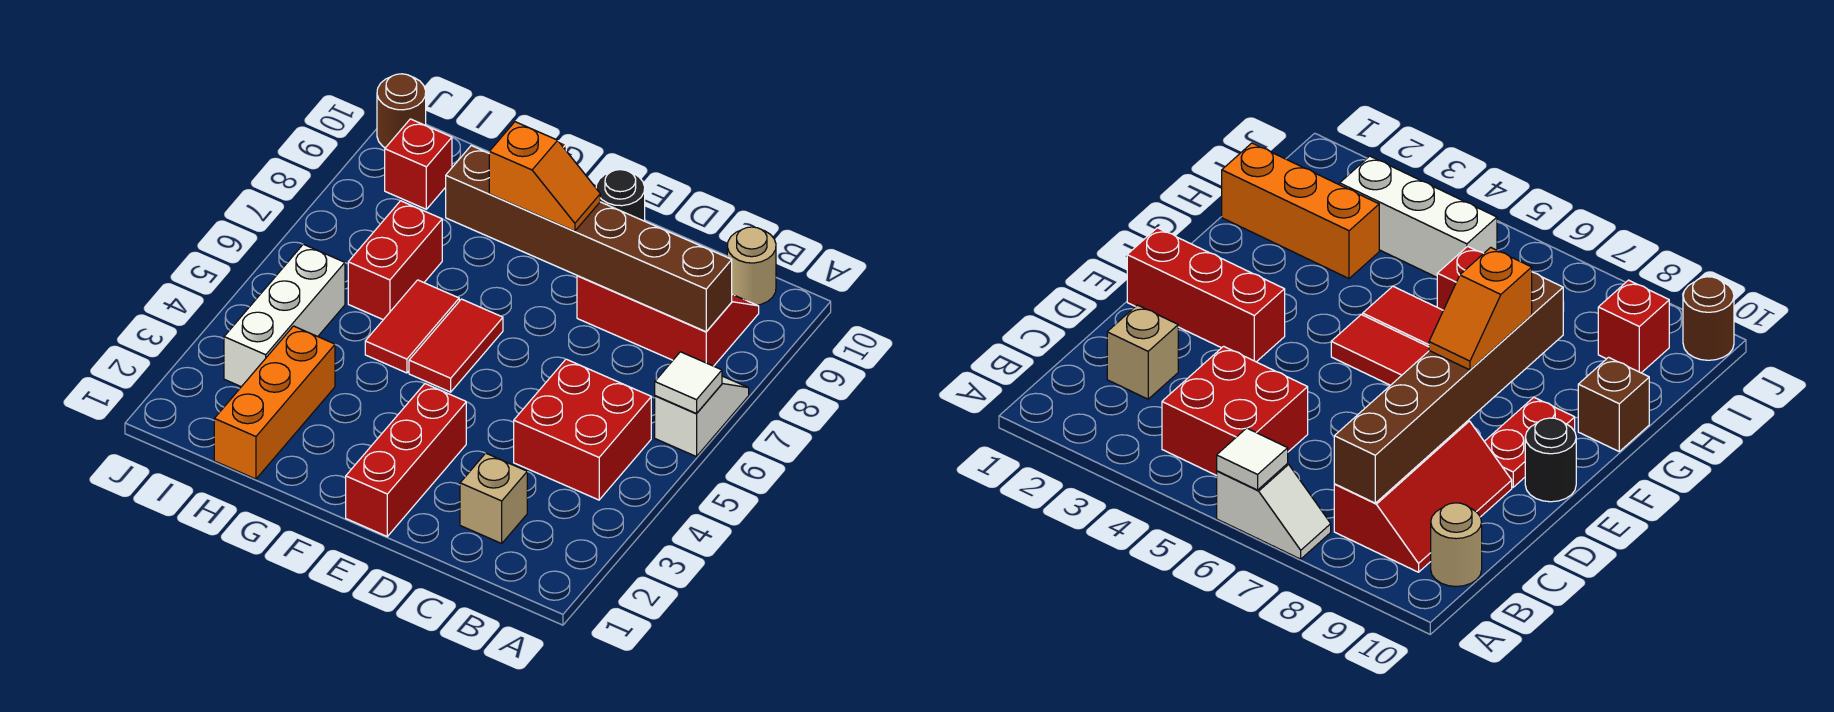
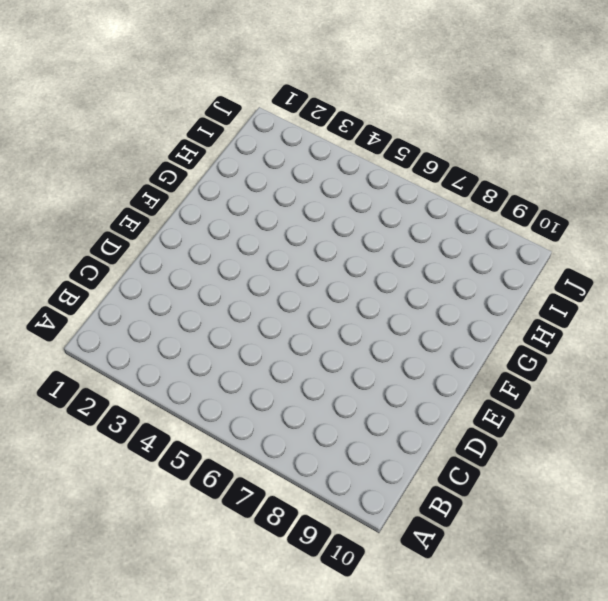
none -> white 1x2 slope [655,376,749,457]
none -> red 2x2 brick [514,359,651,500]
none -> red 2x3 slope [577,276,759,366]

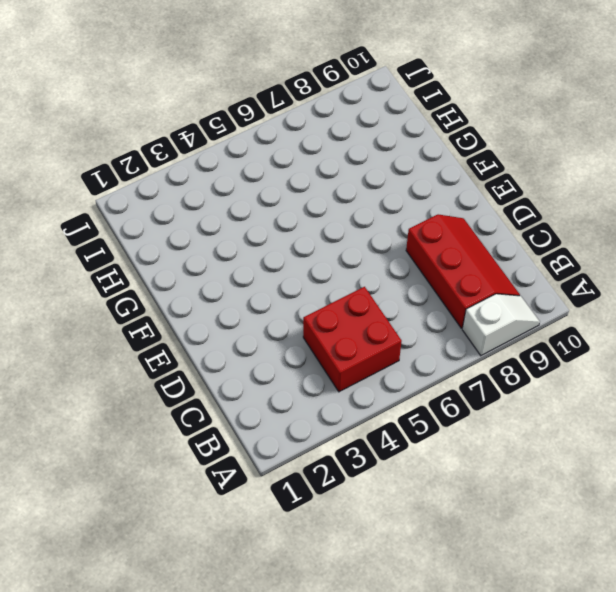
white 1x2 slope [462,294,540,355] -> white 1x2 slope moved to [655,376,749,457]
none -> tan 1x1 round brick [727,227,776,305]
none -> tan 1x1 brick [460,453,527,543]
none -> red 1x3 brick [346,384,466,536]

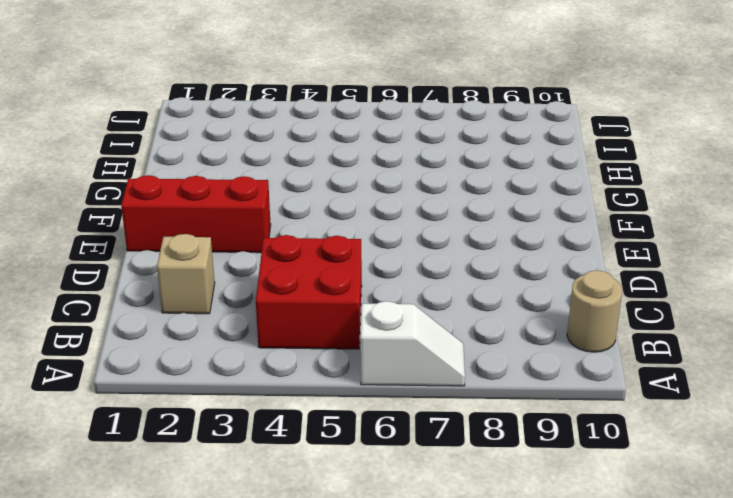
none -> red 2x3 slope [577,276,759,366]
none -> red 1x2 plate [1484,397,1575,487]
none -> black 1x1 round brick [596,170,645,221]

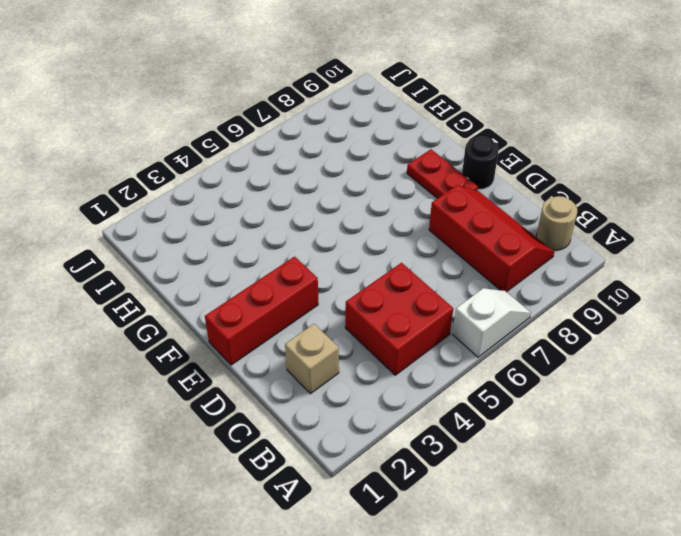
none -> red 1x2 tile [409,299,503,392]
none -> red 1x2 tile [365,280,459,373]
none -> brown 1x1 brick [1578,357,1649,451]

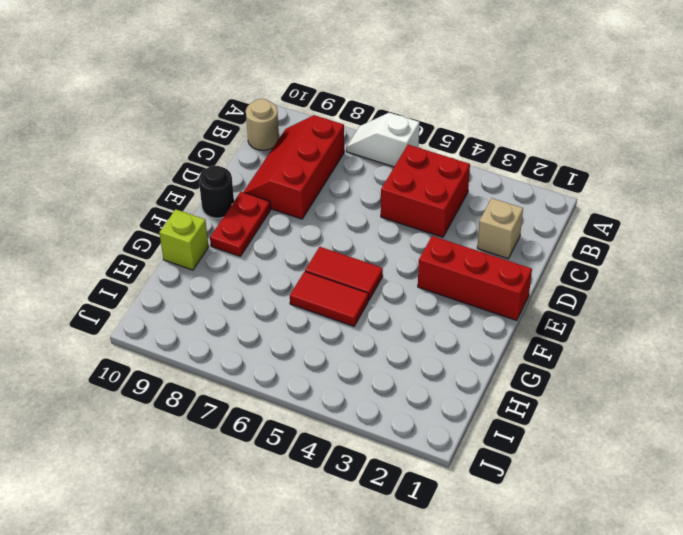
lime 1x1 brick [159,209,209,270] -> brown 1x1 brick [1578,357,1649,451]
none -> orange 1x3 brick [214,326,335,479]
none -> red 1x2 brick [348,201,442,320]
none -> white 1x3 brick [224,244,345,387]

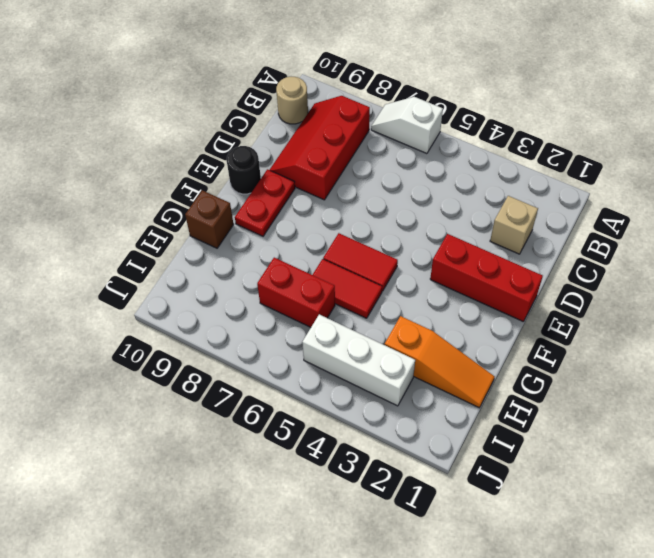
orange 1x3 slope [385,316,495,408] -> orange 1x3 brick [214,326,335,479]
none -> red 2x2 brick [514,359,651,500]
none -> red 1x1 brick [385,119,452,209]
none -> brown 1x1 round brick [377,74,426,148]

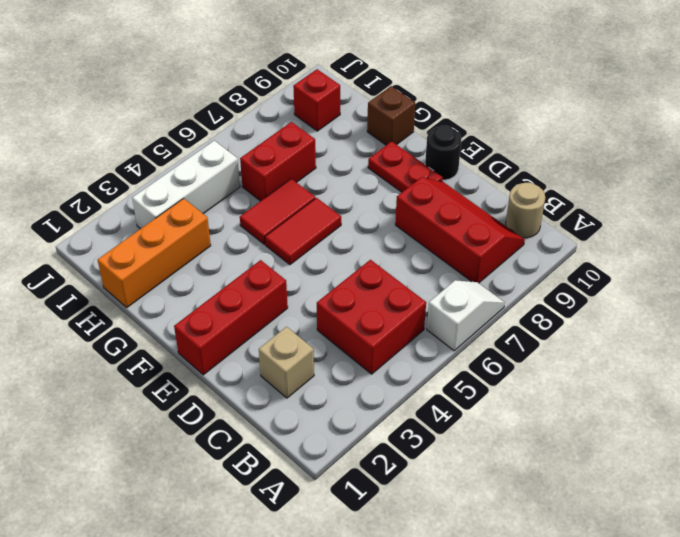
none -> brown 1x1 round brick [377,74,426,148]
none -> white 1x1 tile [655,352,722,414]
none -> brown 1x6 brick [446,146,732,332]

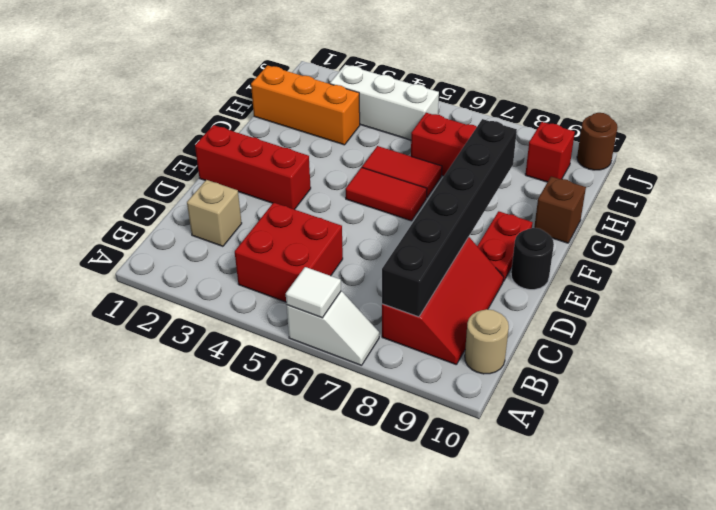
black 1x6 brick [382,119,517,317] -> brown 1x6 brick [446,146,732,332]
none -> orange 1x2 slope [489,122,600,231]

